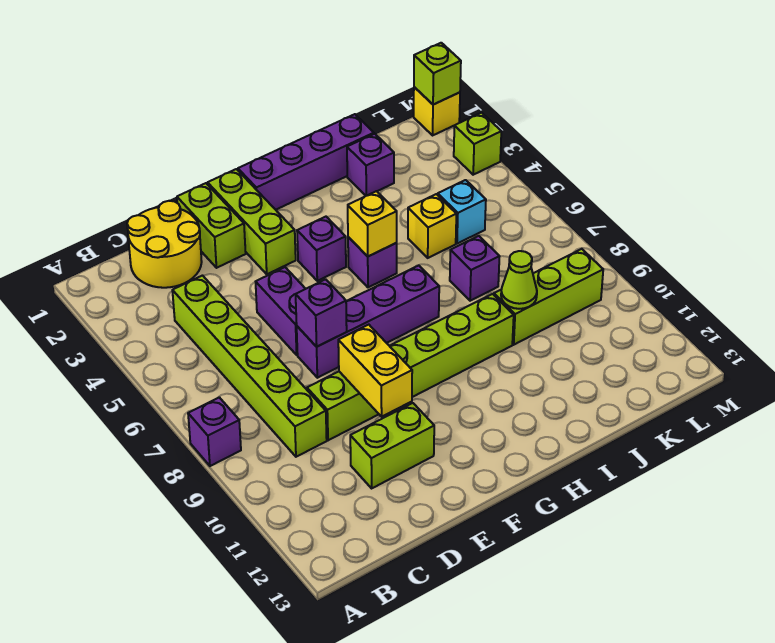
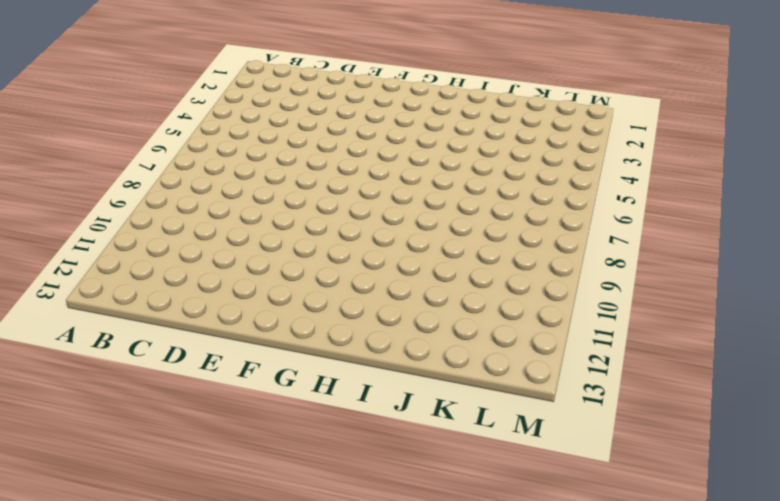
none -> purple 1x1 brick [188,397,241,466]
none -> yellow 2x2 round brick [127,201,202,288]
none -> lime 1x6 brick [172,276,327,457]

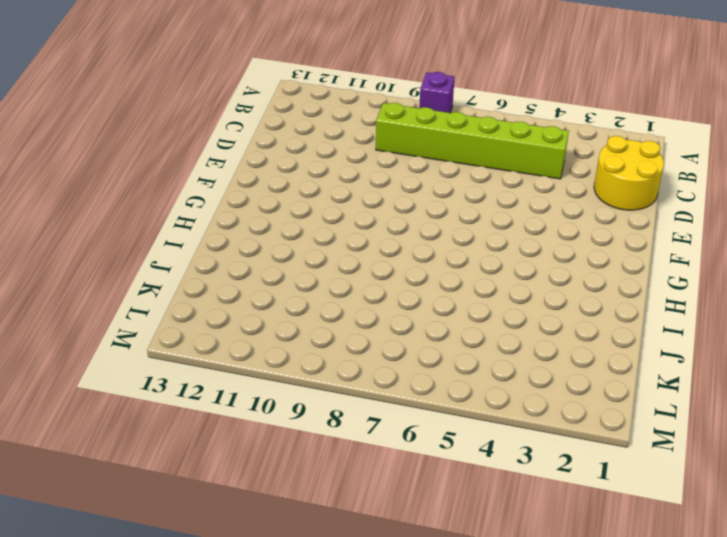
none -> lime 1x6 brick [307,294,514,440]
none -> lime 1x2 brick [350,403,434,488]
none -> lime 1x2 brick [177,183,246,268]

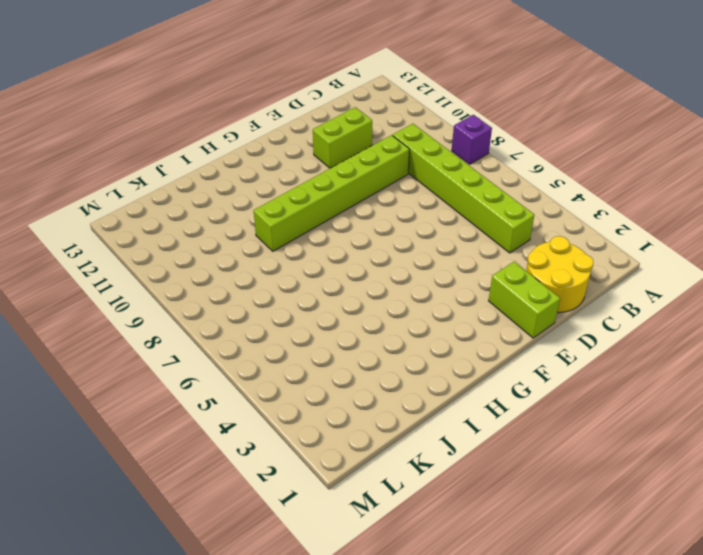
none -> purple 1x2 brick [256,267,305,355]
none -> purple 1x4 brick [297,266,439,378]
none -> lime 1x3 brick [208,169,296,274]

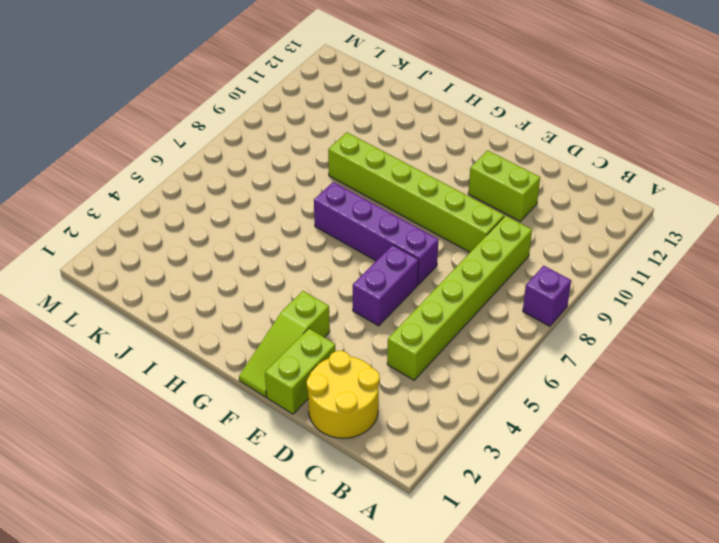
lime 1x3 slope [239,291,330,397] -> lime 1x3 brick [208,169,296,274]
none -> purple 1x4 brick [238,114,374,210]
none -> purple 1x1 brick [297,217,346,281]
none -> purple 1x1 brick [348,237,397,287]

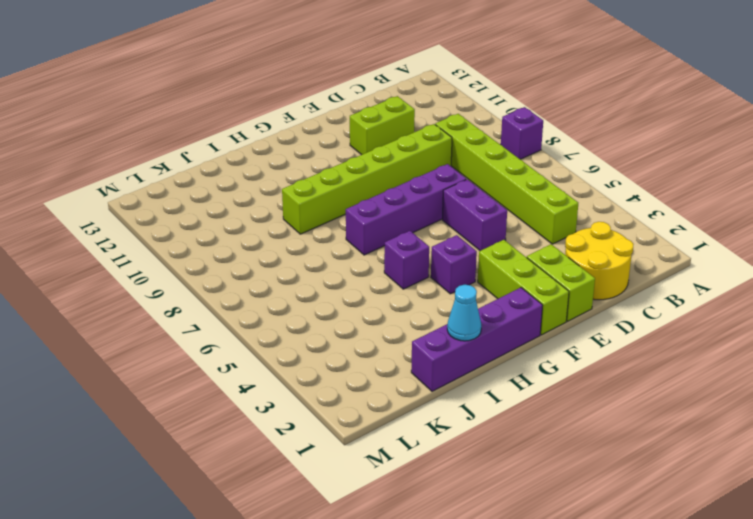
cyan 1x1 cone [447,285,481,341] -> none
none -> purple 1x1 brick [347,134,394,196]
none -> yellow 1x1 brick [408,194,456,258]
none -> purple 1x1 brick [450,236,500,301]

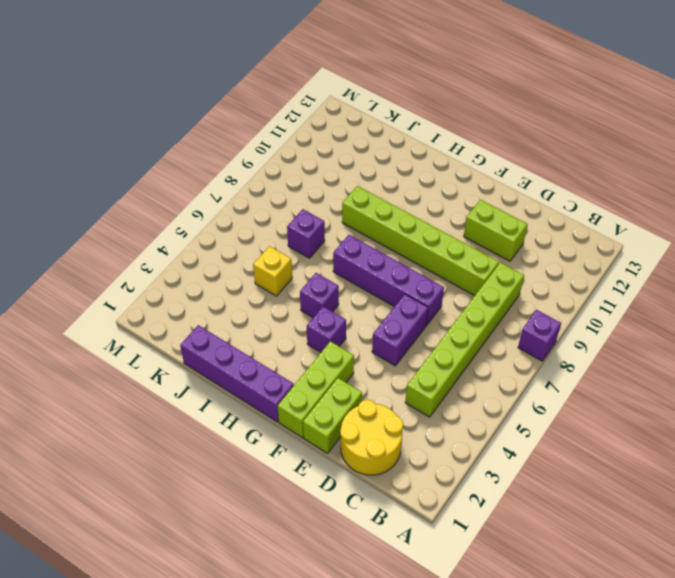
none -> purple 1x1 brick [347,134,394,196]
none -> lime 1x3 brick [494,249,603,345]
none -> cyan 1x1 brick [438,180,486,244]

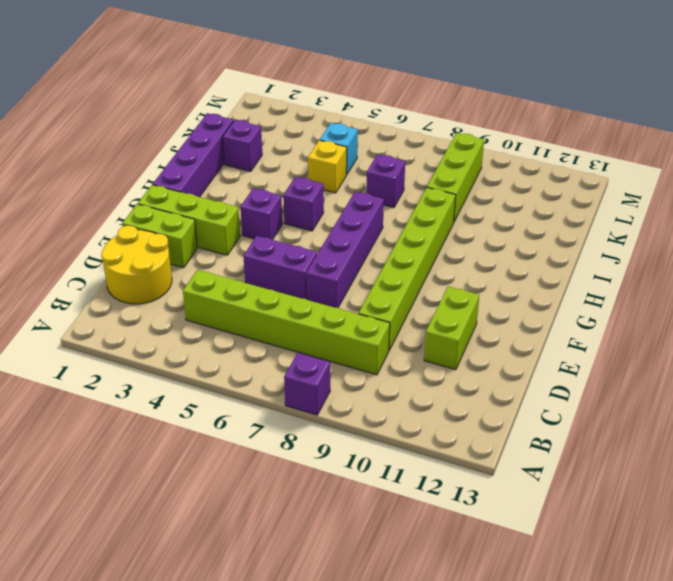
none -> yellow 1x1 brick [414,87,460,135]
none -> lime 1x1 brick [454,113,501,175]
none -> purple 1x1 brick [296,279,347,347]

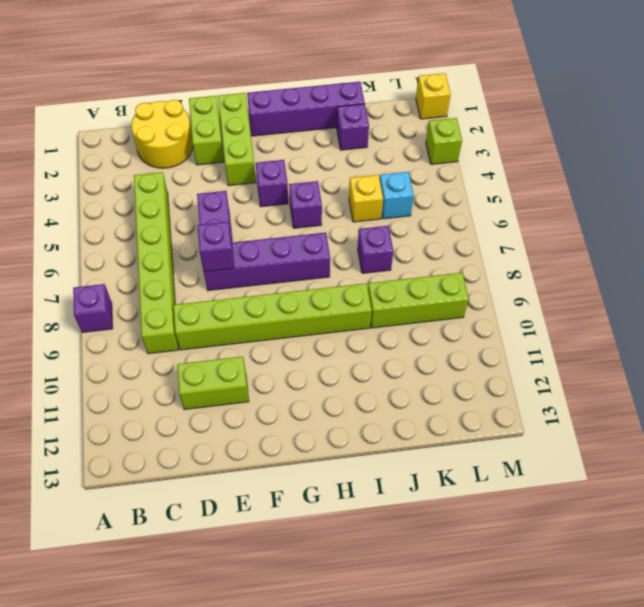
none -> yellow 1x2 brick [338,325,412,417]
none -> yellow 1x1 brick [348,191,397,256]
none -> lime 1x1 cone [501,251,537,309]

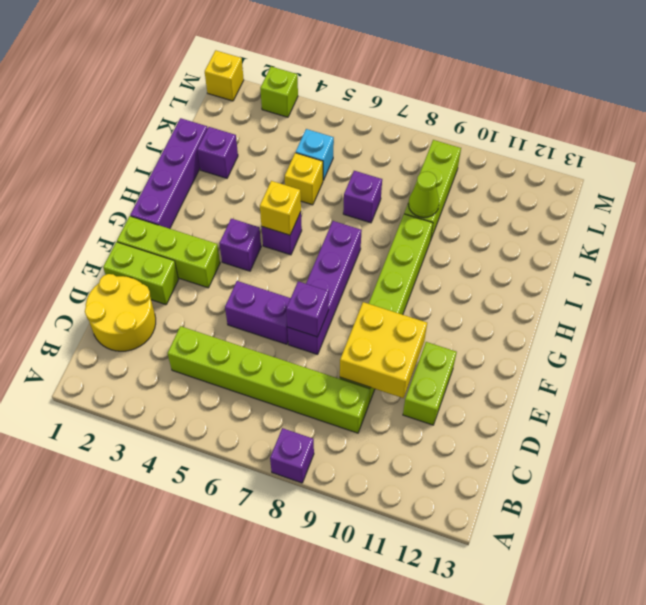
yellow 2x2 brick [340,302,427,398] -> yellow 1x2 brick [338,325,412,417]
none -> lime 1x1 brick [414,43,461,105]

